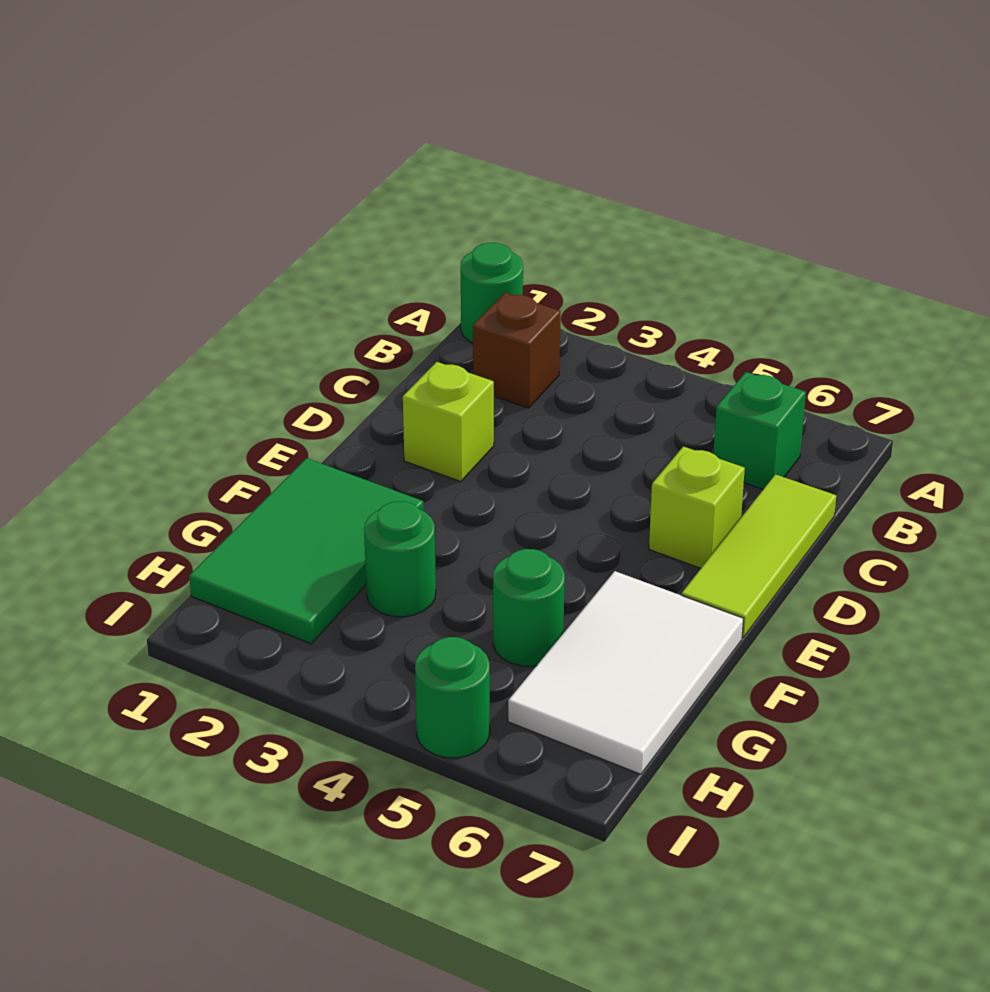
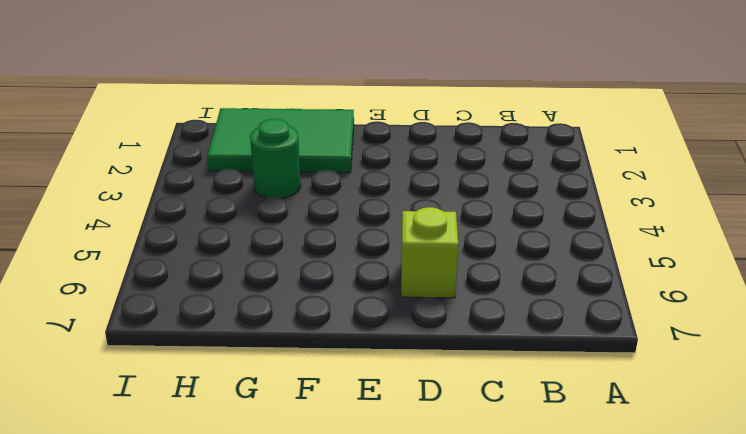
none -> green 1x1 round brick [461,243,523,343]
none -> brown 1x1 brick [473,293,561,408]

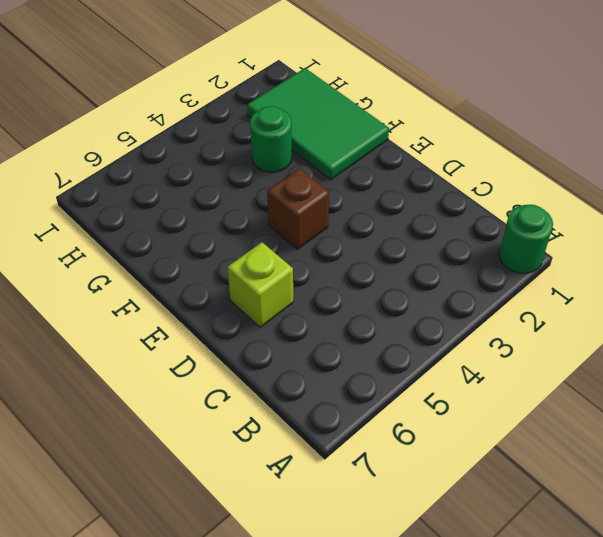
brown 1x1 brick [267,169,329,249] -> brown 1x1 brick moved to [473,293,561,408]
none -> green 1x1 brick [714,372,806,489]
none -> lime 1x3 tile [682,474,836,638]

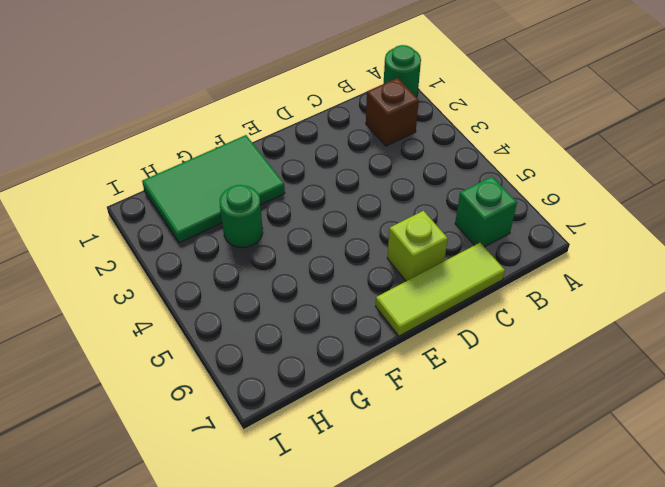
none -> lime 1x1 brick [403,362,494,482]
none -> white 2x3 tile [508,571,743,774]

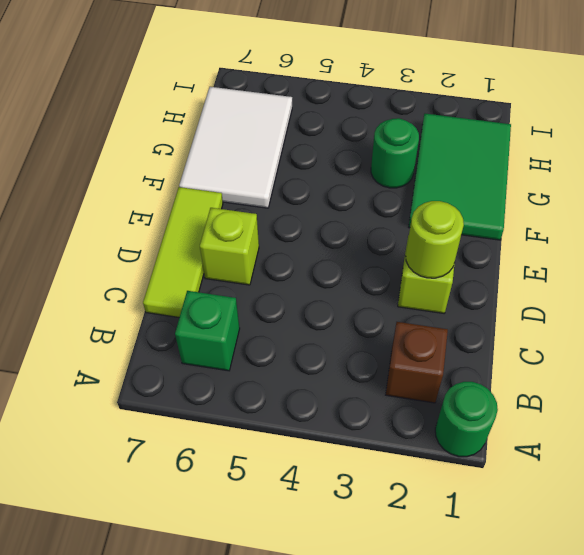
lime 1x1 round brick [406,201,464,278] -> none
none -> green 1x1 round brick [493,549,565,666]
none -> green 1x1 round brick [415,637,490,758]

